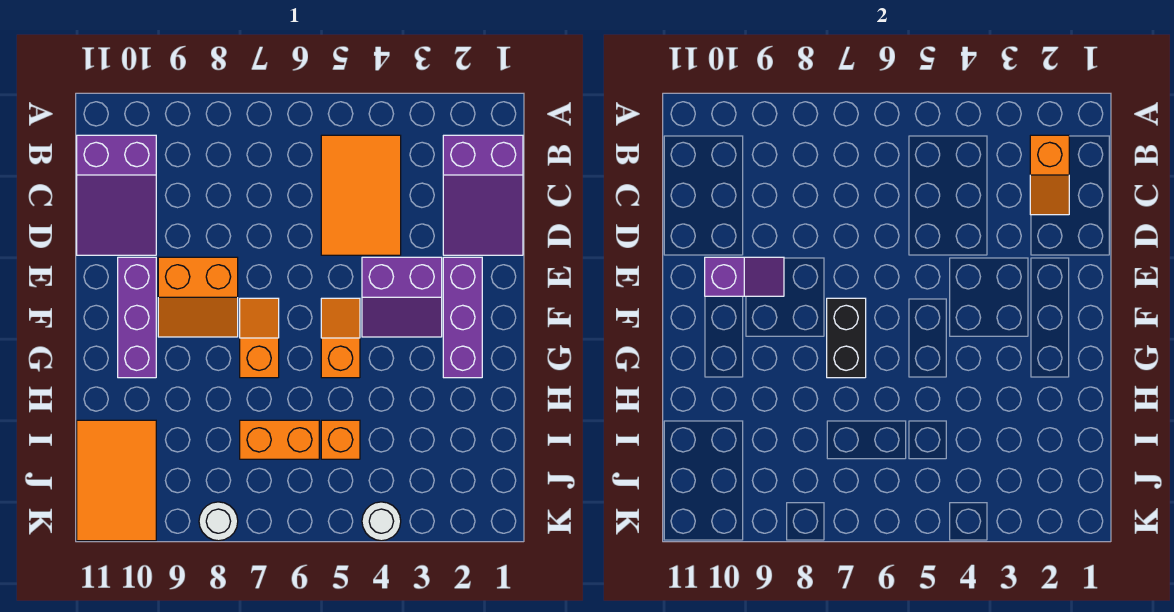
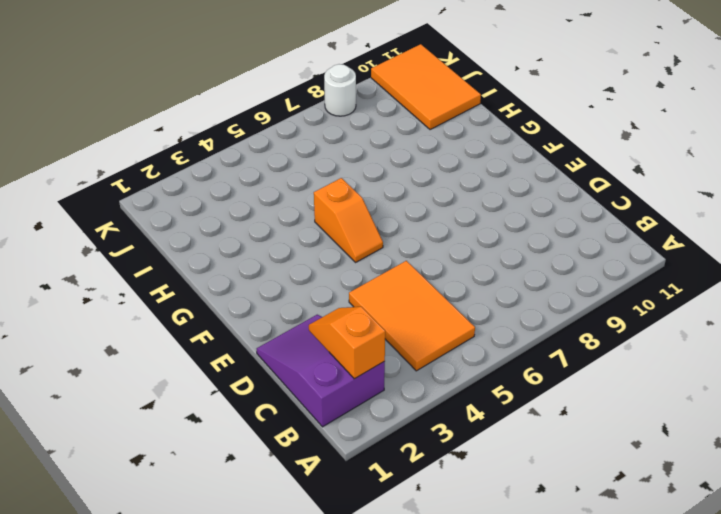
none -> purple 2x3 slope [77,135,156,255]
none -> purple 1x3 brick [443,257,482,378]
none -> purple 2x2 slope [362,257,442,337]

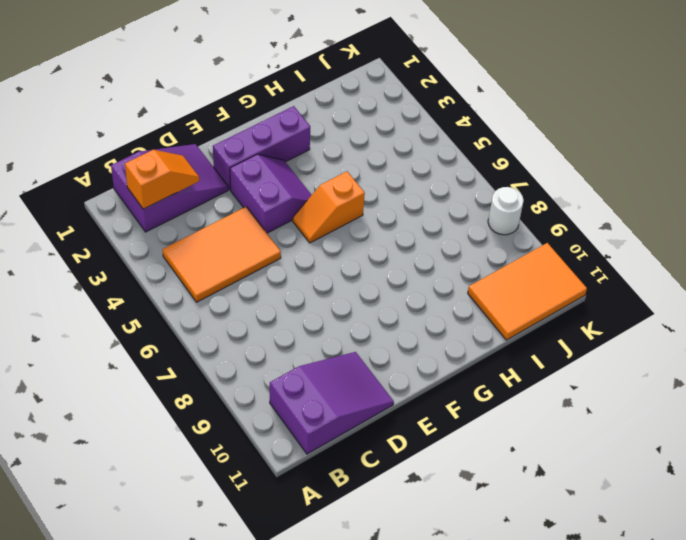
none -> orange 2x2 slope [158,257,238,337]
none -> purple 1x3 brick [118,257,156,378]
none -> orange 1x2 slope [240,298,279,378]

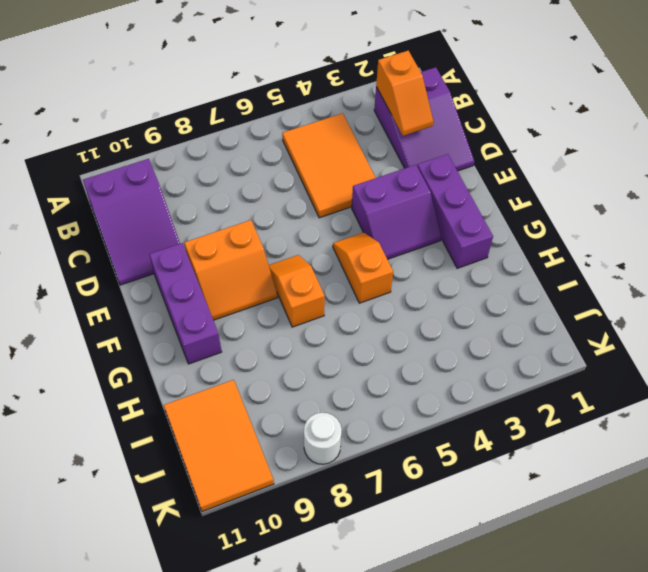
none -> orange 1x1 brick [321,420,360,459]
none -> orange 1x2 brick [240,420,319,459]
none -> white 1x1 round brick [362,502,401,541]

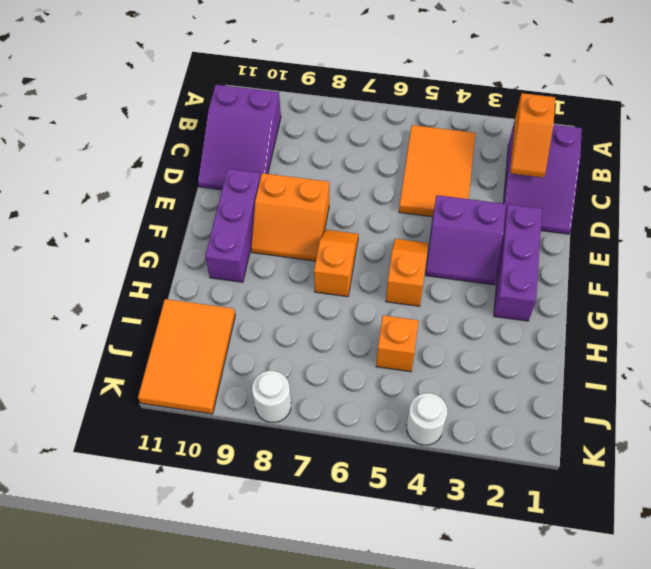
none -> orange 1x2 brick [240,420,319,459]
none -> purple 1x2 slope [705,257,784,296]
none -> black 1x2 brick [827,298,866,378]

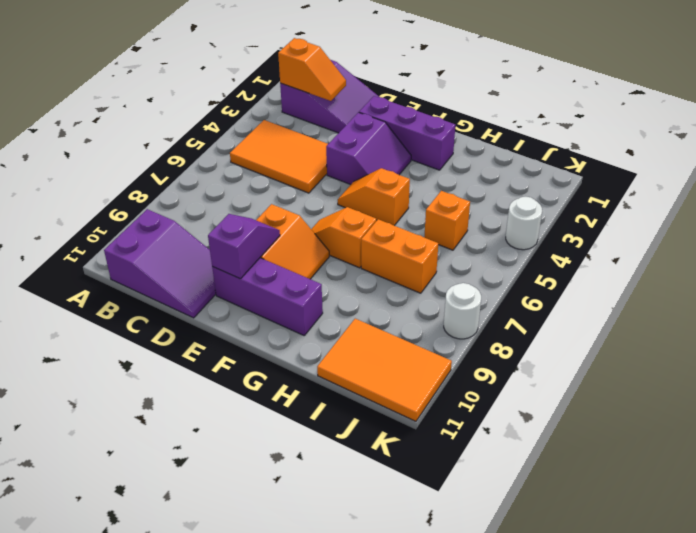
orange 1x2 brick [361,219,438,293] -> orange 1x2 brick turned to [240,420,319,459]
none -> black 1x2 brick [827,298,866,378]

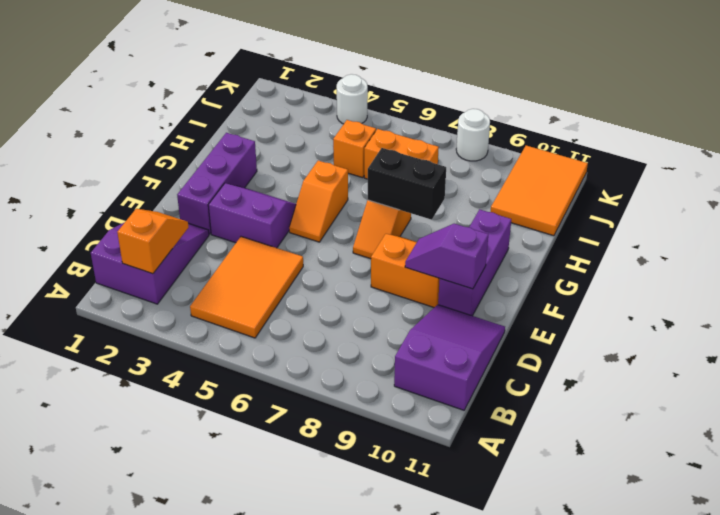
black 1x2 brick [368,148,446,220] -> black 1x2 brick turned to [827,298,866,378]

